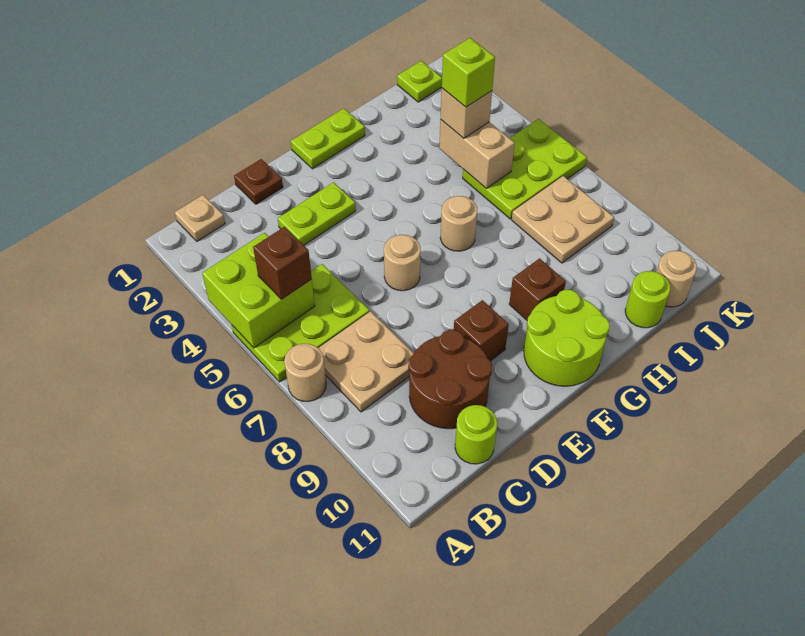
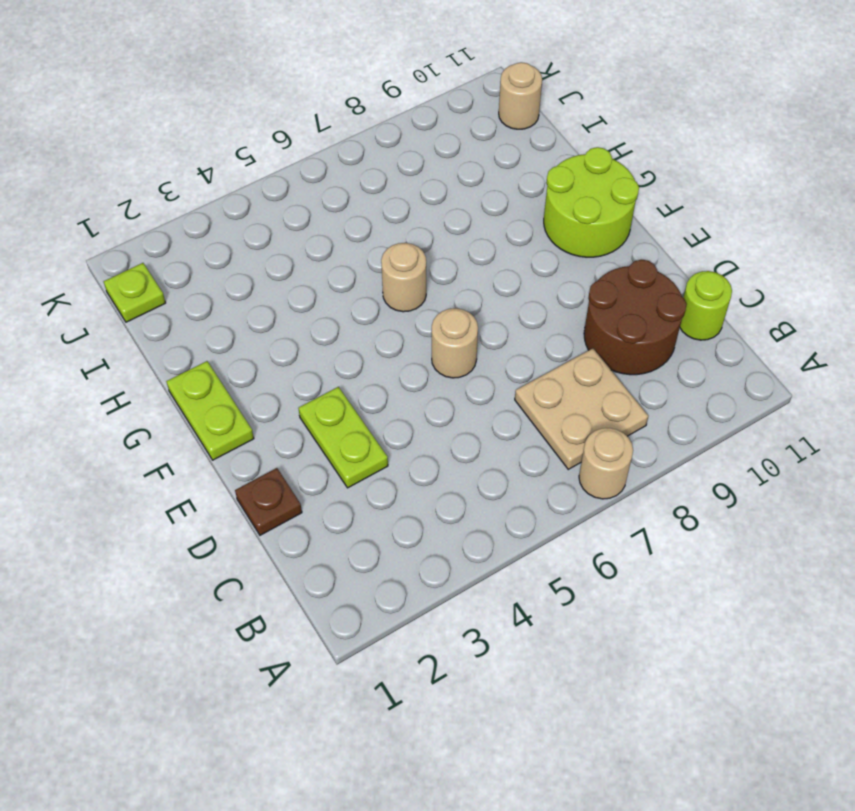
none -> lime 2x3 plate [232,264,370,382]
none -> tan 1x1 plate [175,195,225,241]
none -> brown 1x1 brick [454,300,509,361]

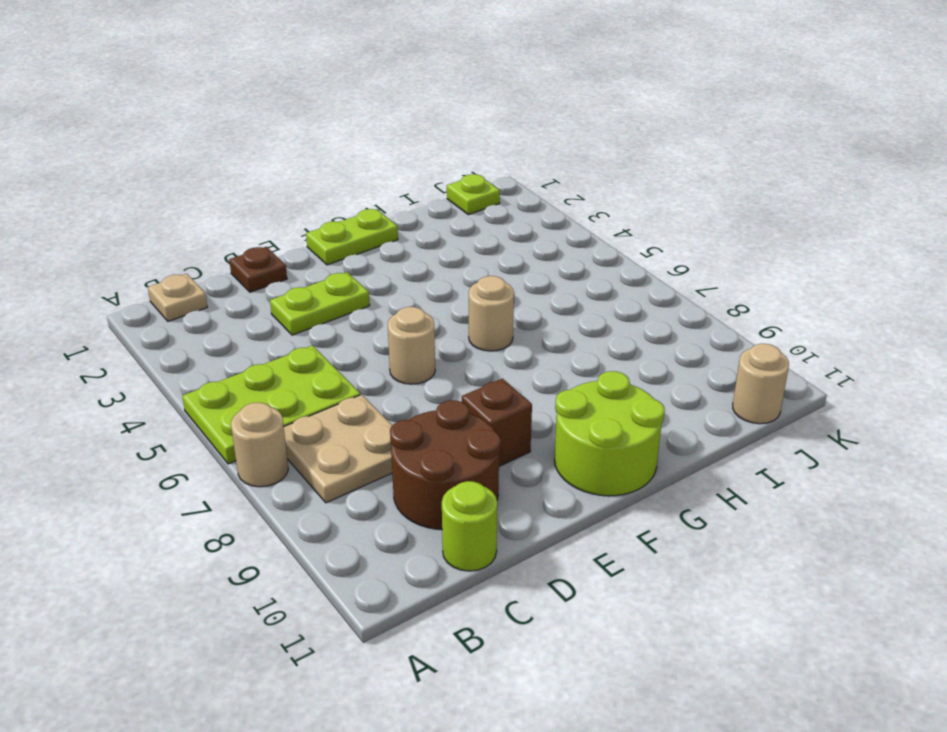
none -> brown 1x1 brick [509,258,566,320]
none -> lime 2x3 plate [463,119,587,219]
none -> tan 2x2 plate [512,176,614,263]

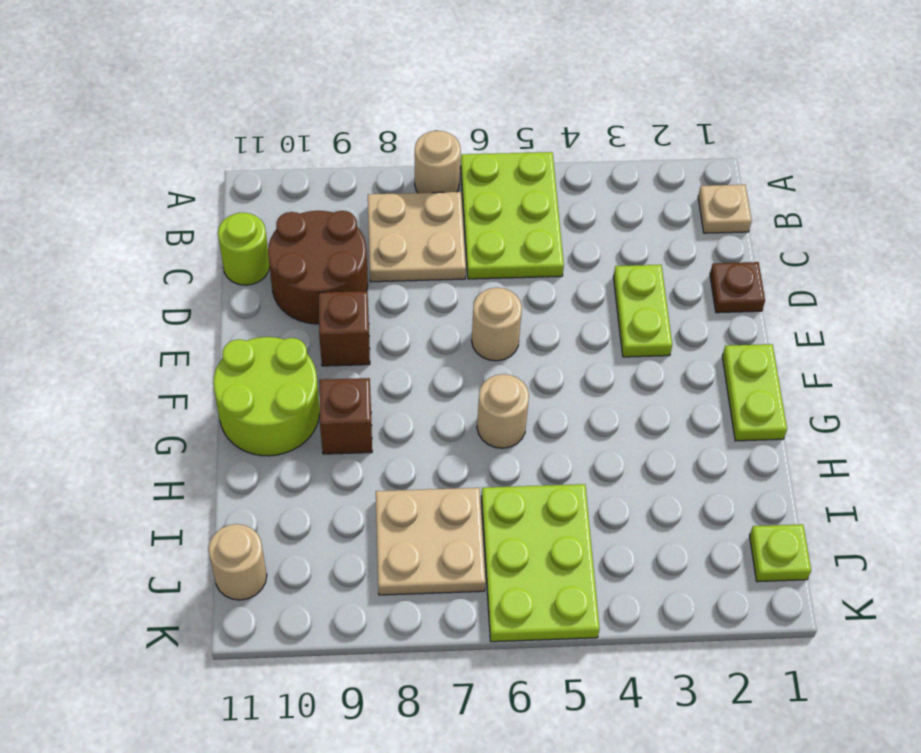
none -> lime 1x1 round brick [625,271,670,328]
none -> lime 2x2 brick [202,233,315,348]
none -> tan 1x2 brick [439,120,515,188]

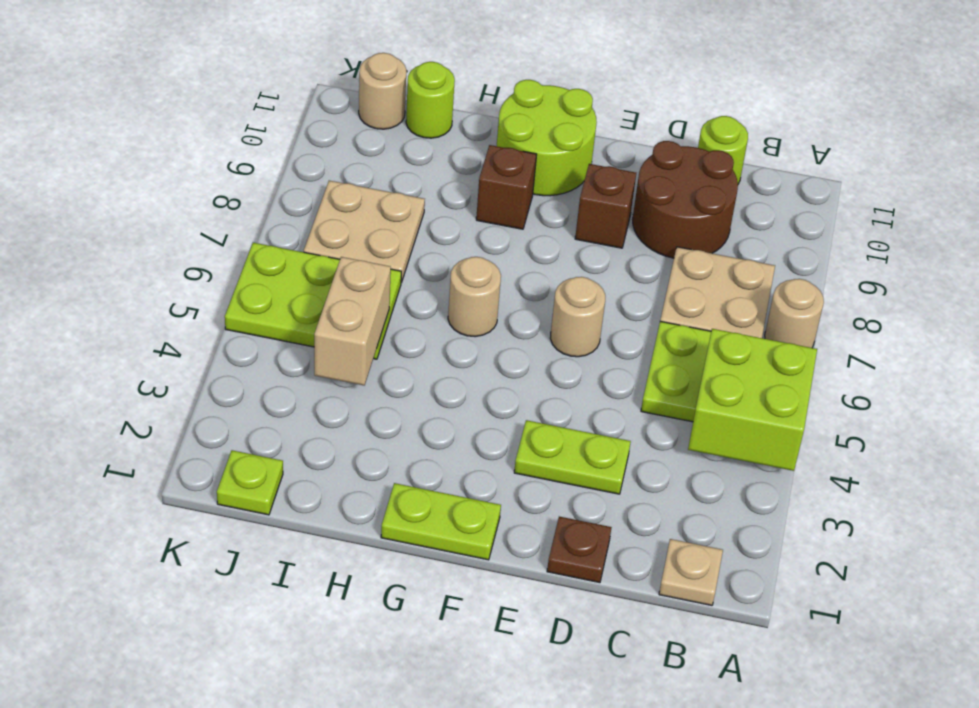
none -> brown 1x1 brick [253,227,312,299]
none -> tan 1x1 brick [441,88,492,138]
none -> lime 1x1 brick [442,38,495,107]

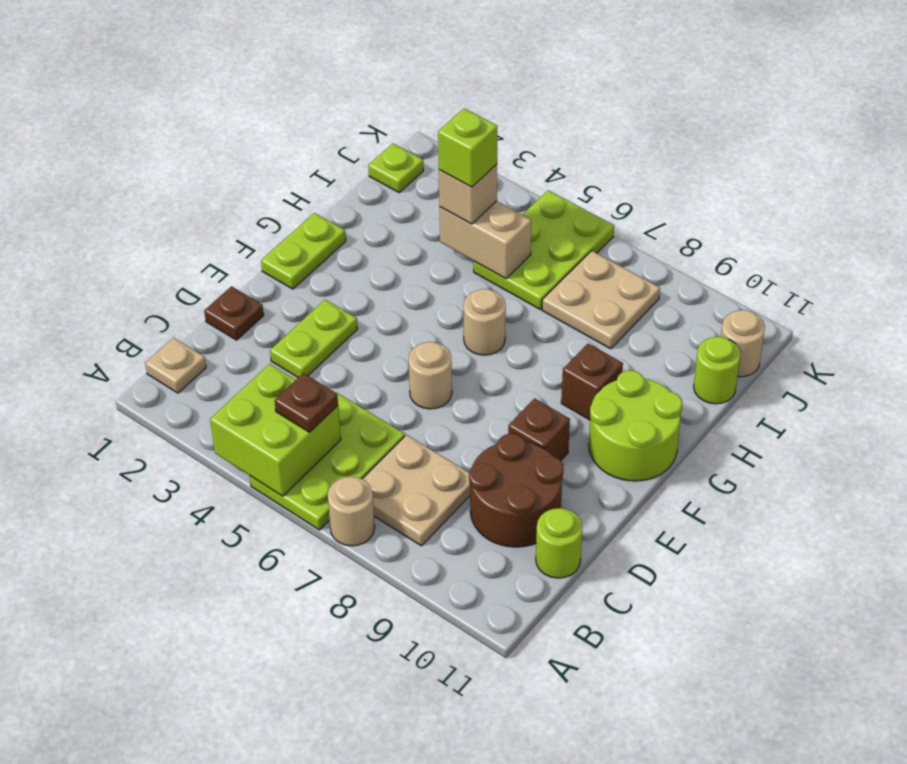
brown 1x1 plate [275,373,338,432] -> brown 1x1 brick [253,227,312,299]

